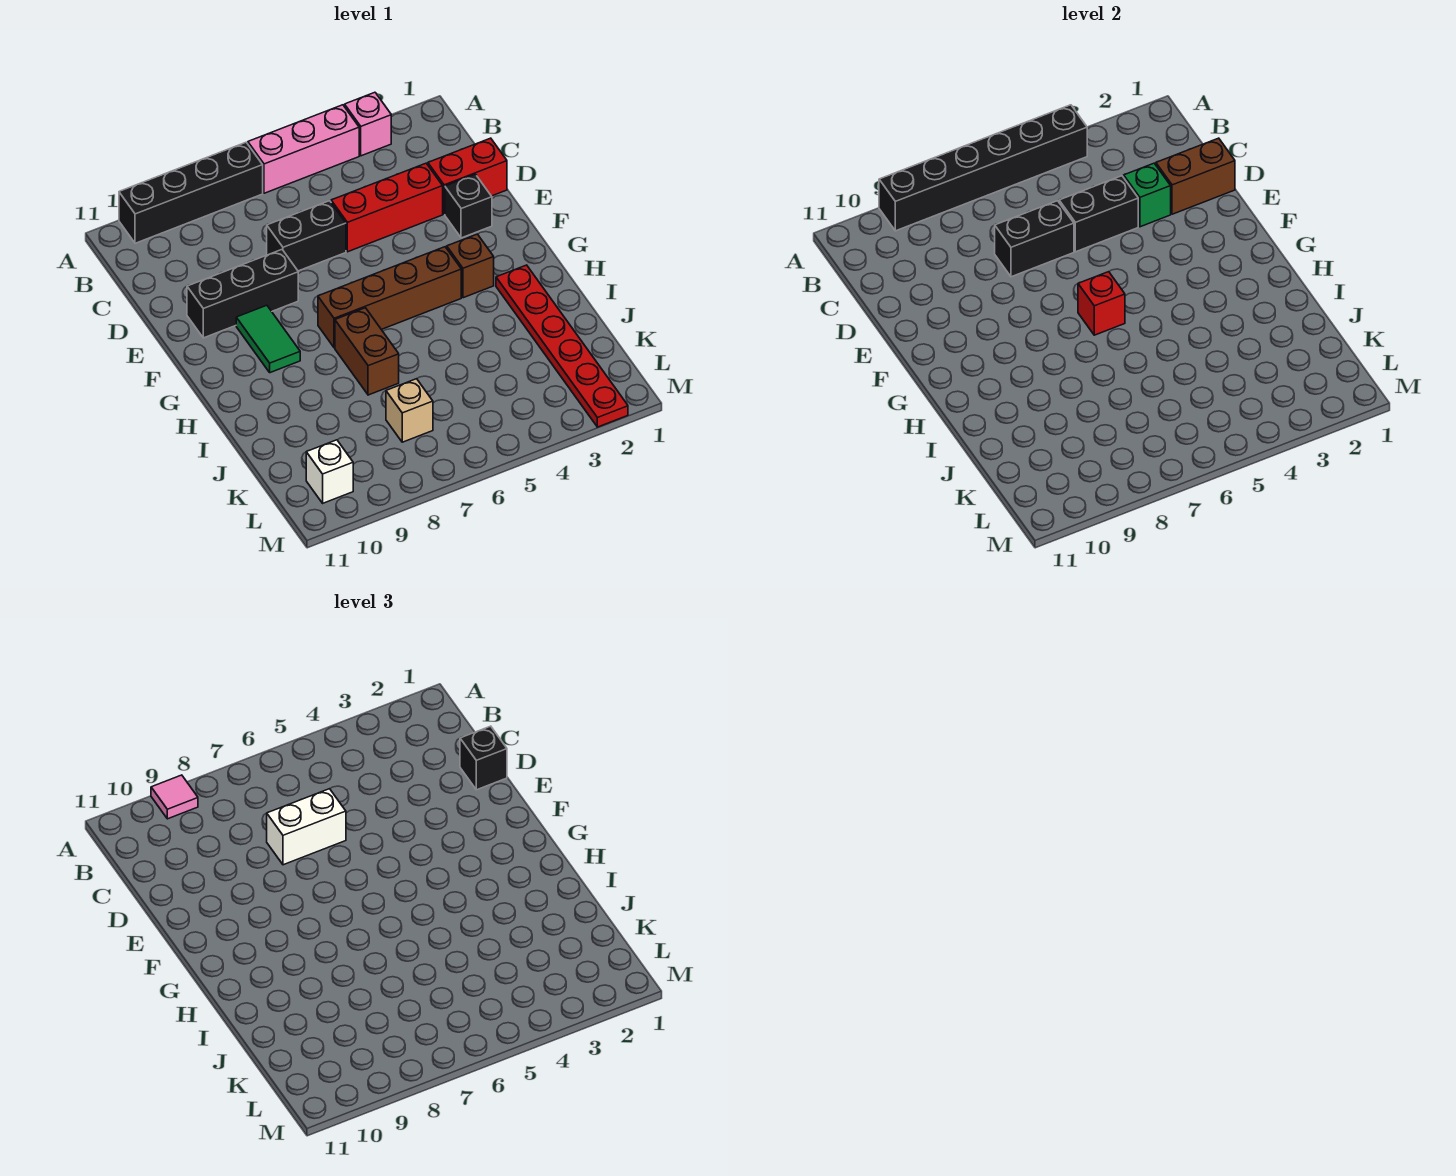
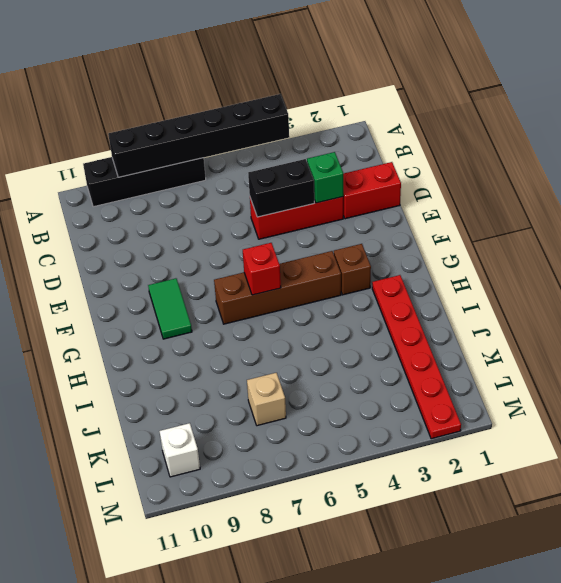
none -> pink 1x1 brick [345,92,391,156]
none -> pink 1x3 brick [248,105,359,193]
none -> black 1x2 brick [267,201,346,271]

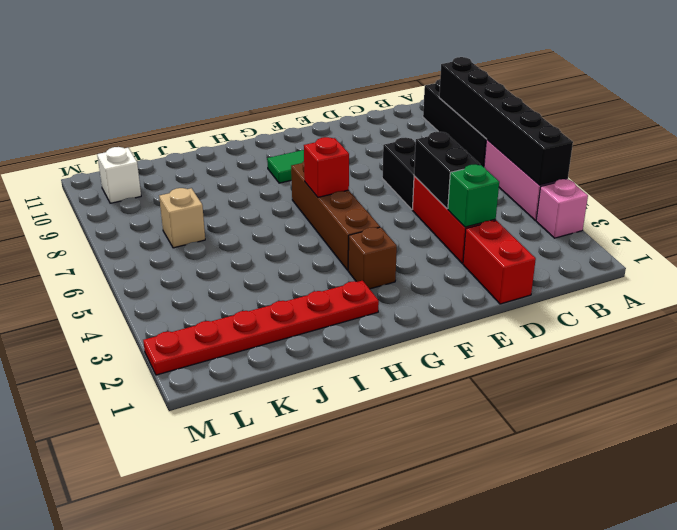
none -> black 1x1 brick [445,174,492,238]
none -> black 1x3 brick [187,250,298,338]
none -> brown 1x2 brick [335,308,399,395]

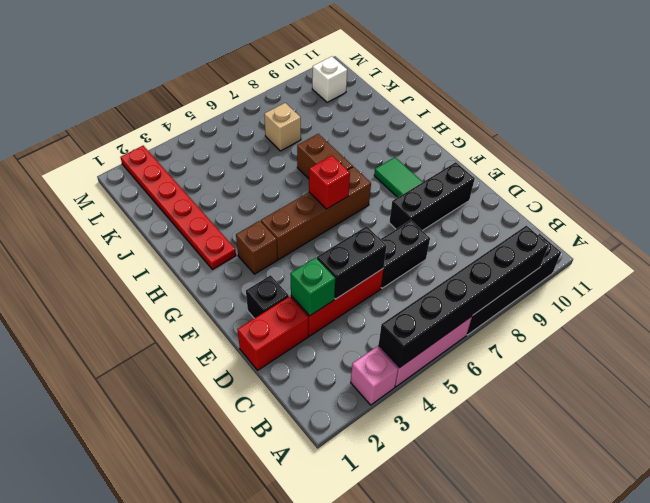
none -> brown 1x2 brick [1156,138,1235,214]
none -> black 1x2 brick [995,201,1074,277]
none -> pink 1x1 tile [151,775,198,819]

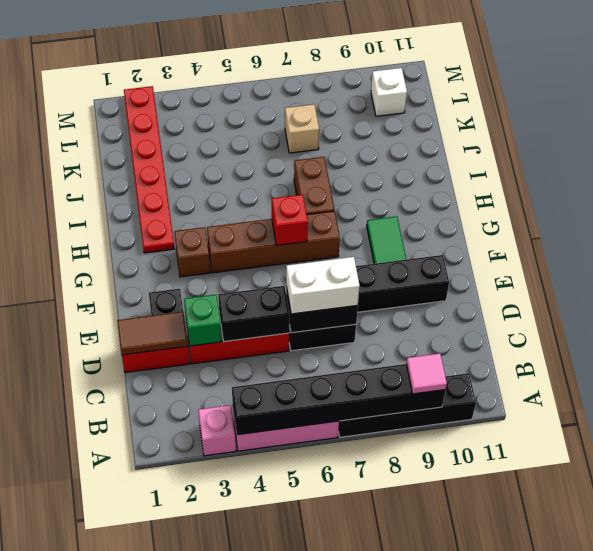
brown 1x2 tile [117,312,188,355] -> brown 1x2 brick [1156,138,1235,214]
none -> black 1x1 brick [460,726,507,790]

